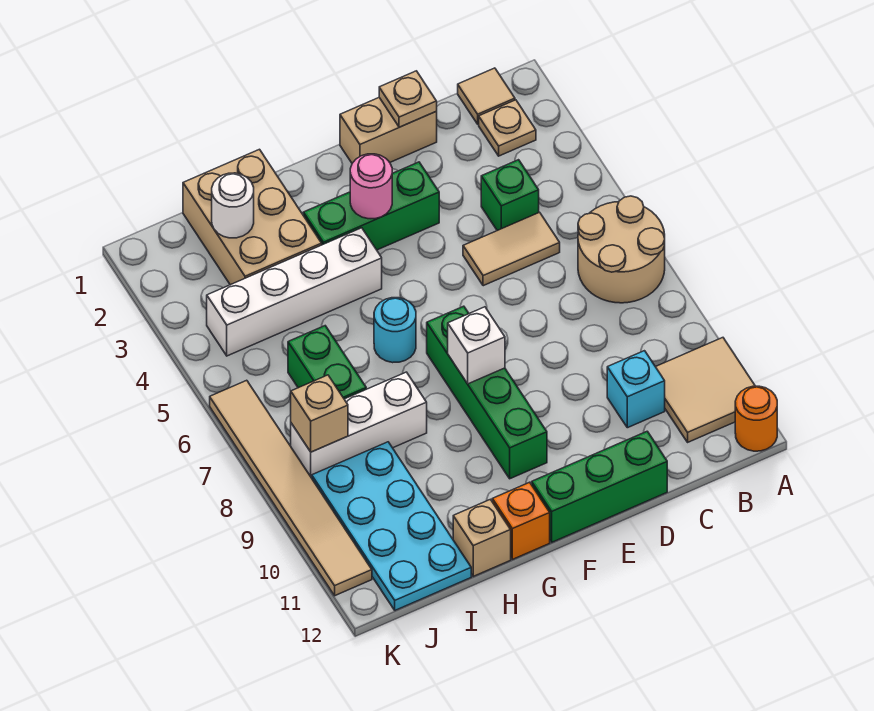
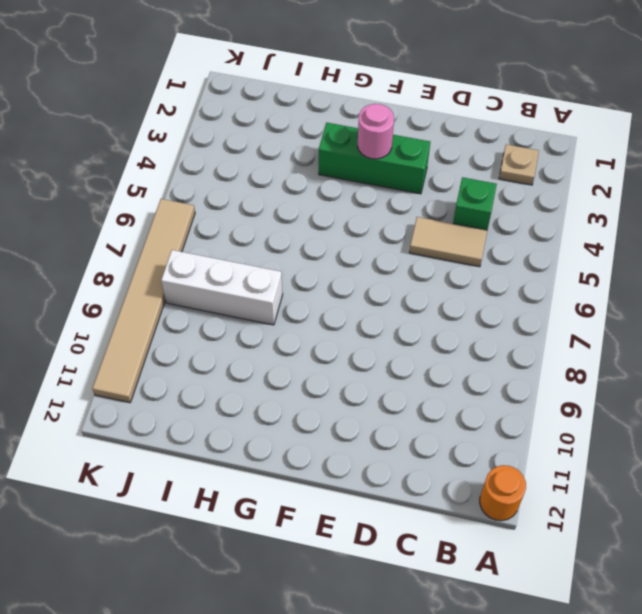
none -> tan 2x2 round brick [578,196,665,303]
none -> tan 2x2 tile [655,338,755,442]
none -> tan 1x1 tile [458,68,515,124]

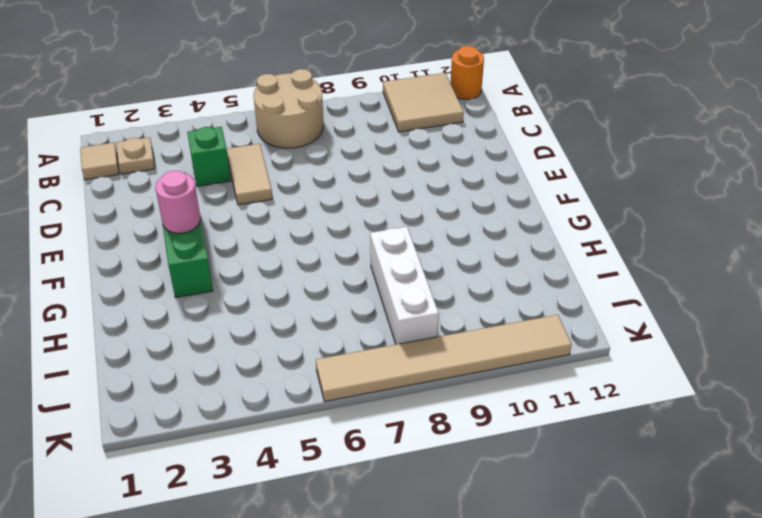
none -> cyan 1x1 brick [607,351,665,428]
none -> tan 1x2 brick [340,98,437,163]
none -> green 1x3 brick [532,431,667,542]

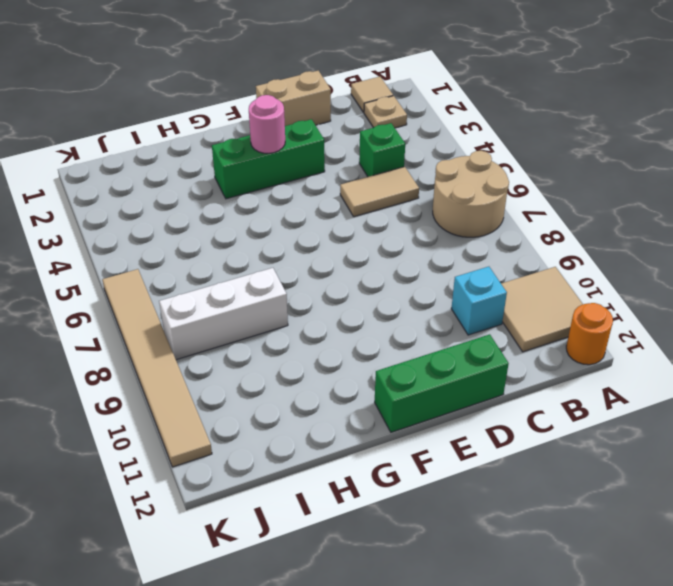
none -> green 1x4 brick [427,306,547,479]
none -> white 1x4 brick [207,228,382,356]
none -> cyan 1x1 round brick [374,298,416,363]

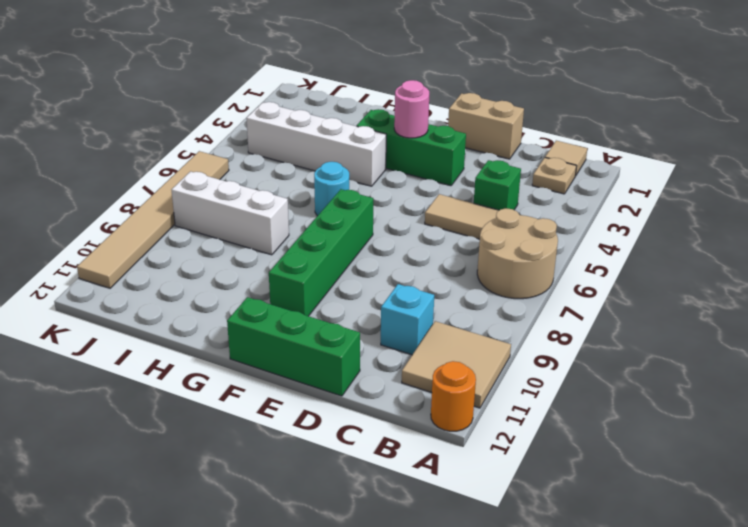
none -> orange 1x1 brick [492,482,550,559]
none -> tan 2x3 brick [183,149,322,285]
none -> tan 1x1 brick [453,499,511,576]

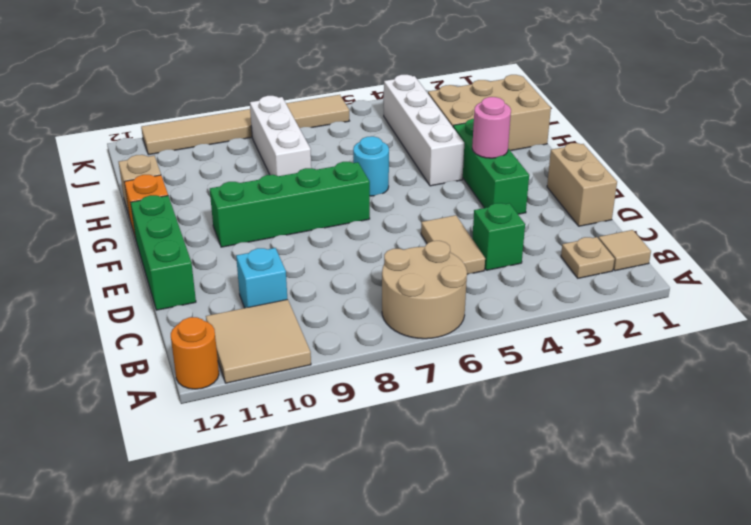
none -> green 1x2 brick [288,326,366,399]
none -> cyan 2x4 plate [312,442,471,610]
none -> tan 1x1 plate [379,71,437,127]

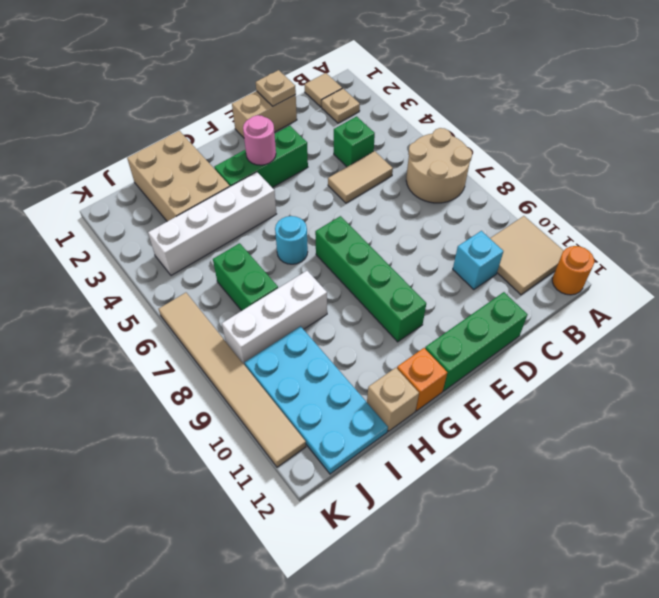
none -> white 1x1 brick [448,307,505,384]
none -> white 1x1 round brick [212,173,254,238]
none -> tan 1x1 brick [291,375,348,452]

